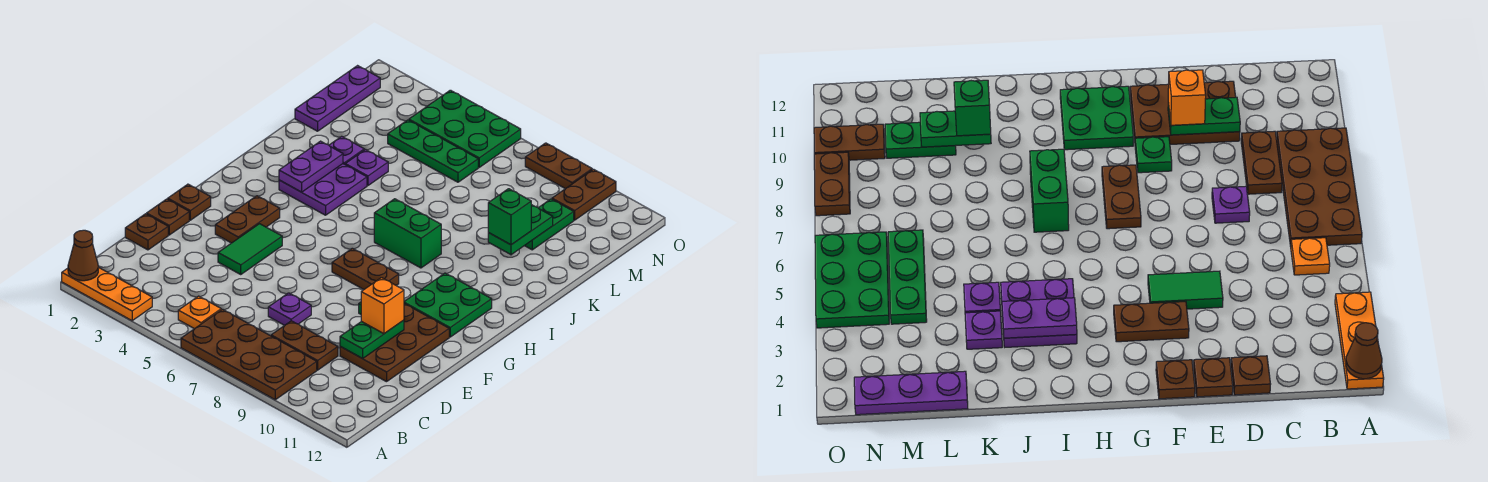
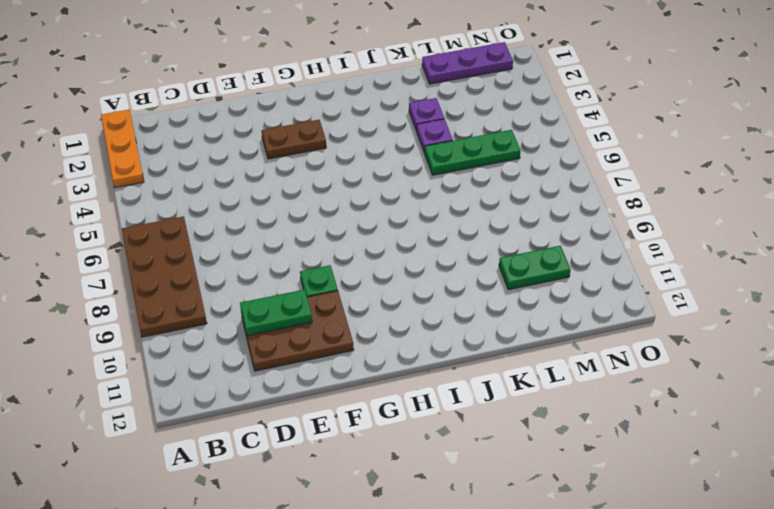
green 1x3 plate [425,130,521,175] -> green 1x3 plate turned to [388,120,478,182]
none -> orange 1x1 plate [178,296,221,329]
none -> brown 1x2 plate [271,321,338,370]
none -> brown 1x1 plate [125,214,168,250]
none -> purple 1x1 plate [268,293,311,325]

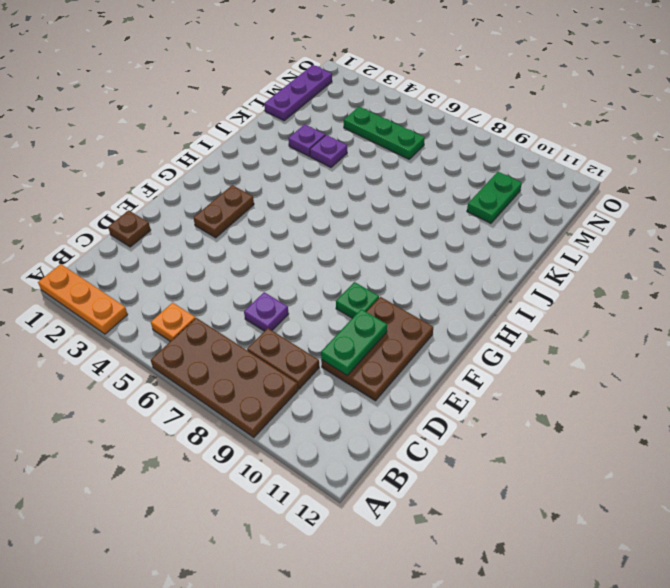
none -> brown 1x1 plate [147,199,189,235]
none -> green 1x2 tile [218,224,282,274]
none -> brown 1x1 plate [168,184,211,220]
none -> brown 1x2 plate [332,248,399,289]

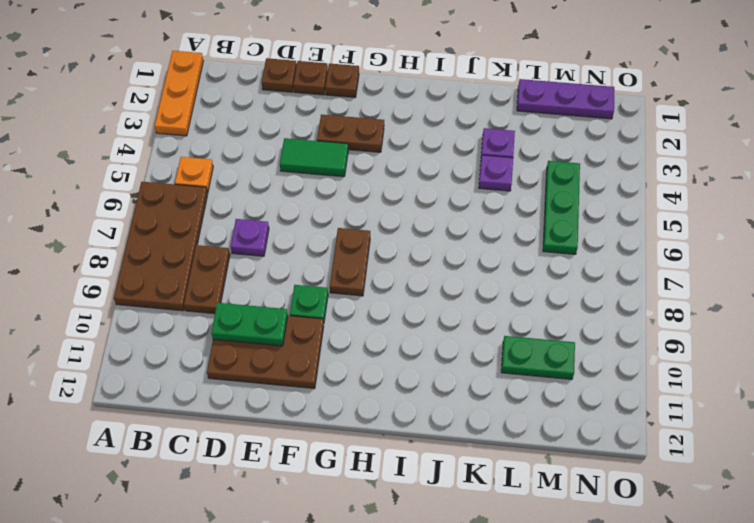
none -> green 2x2 plate [404,273,492,337]
none -> purple 2x2 plate [279,164,367,215]
none -> green 1x2 brick [374,199,441,268]
none -> green 2x3 plate [409,90,521,167]

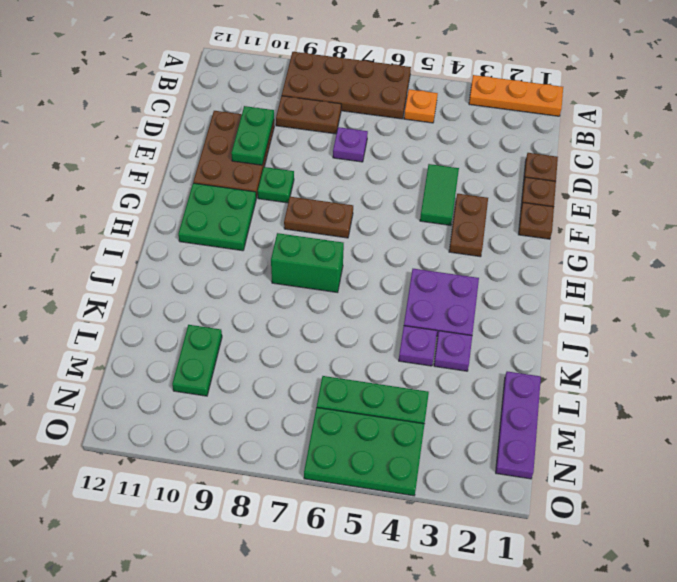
none -> brown 1x2 plate [552,169,616,220]
none -> brown 1x2 plate [525,143,592,189]
none -> brown 1x1 cone [68,230,98,281]
none -> purple 1x2 plate [279,141,343,192]

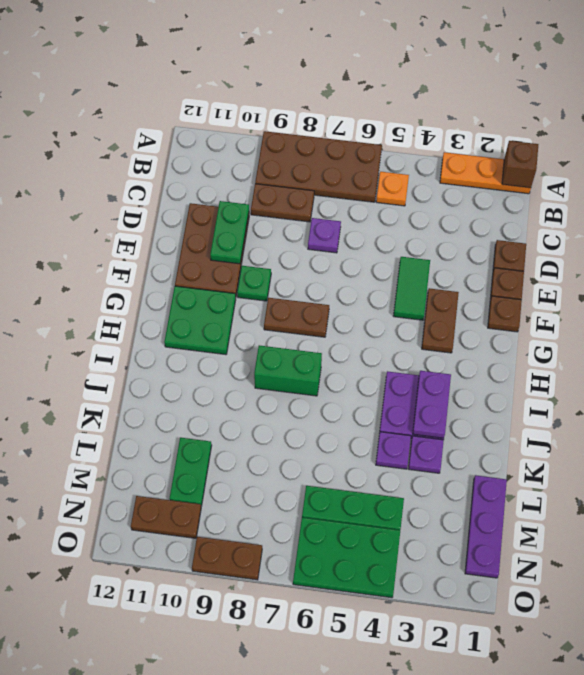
brown 1x1 brick [502,141,538,188] -> brown 1x1 cone [68,230,98,281]
brown 1x2 plate [131,496,201,538] -> brown 1x2 plate turned to [552,169,616,220]
none -> green 1x2 plate [488,205,553,255]
none -> orange 1x1 brick [361,278,404,334]
none -> green 1x1 brick [488,189,531,245]

